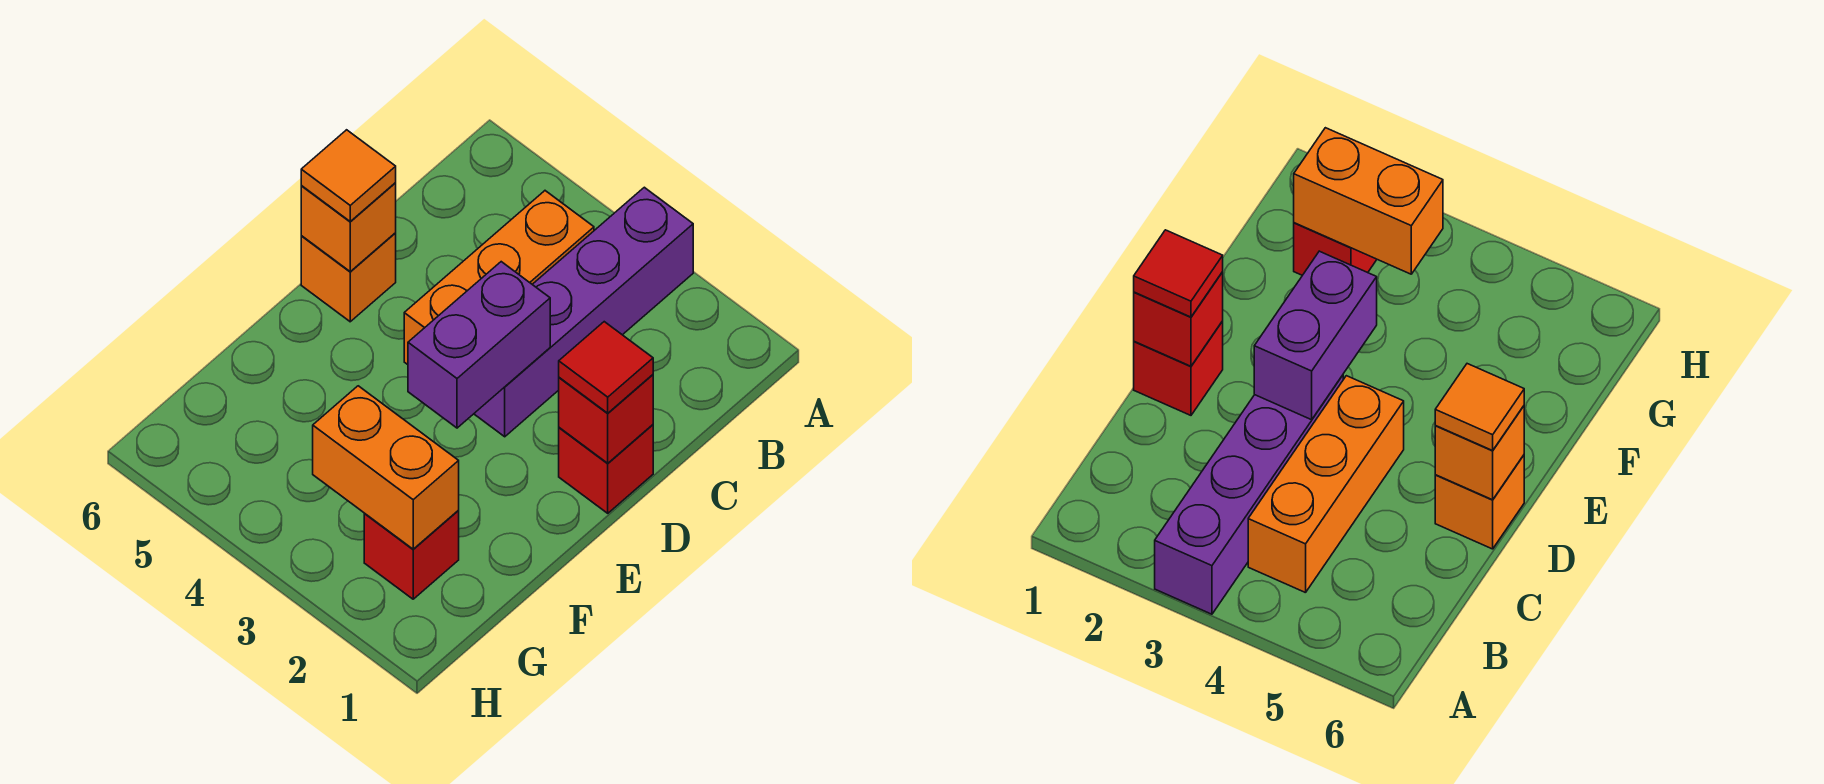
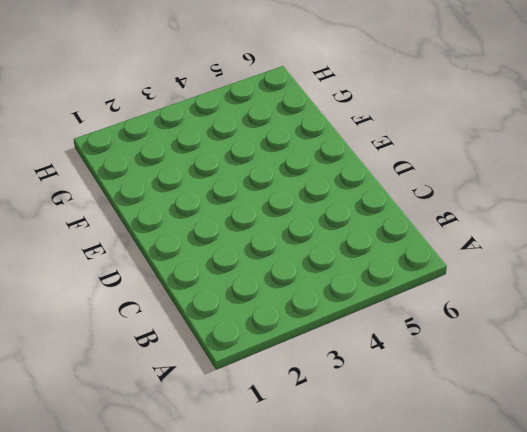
none -> purple 1x4 brick [474,187,693,437]
none -> orange 1x3 brick [404,191,594,365]

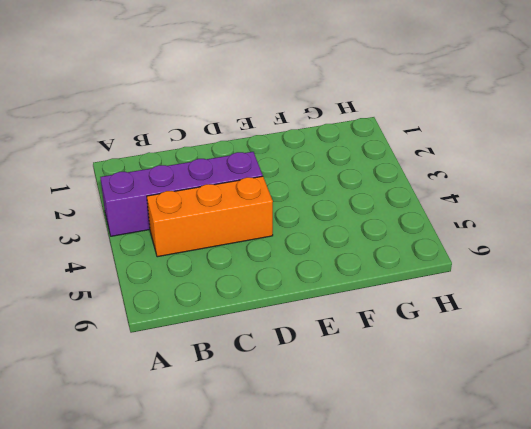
none -> red 1x1 brick [559,425,653,513]
none -> orange 1x1 brick [301,233,396,322]

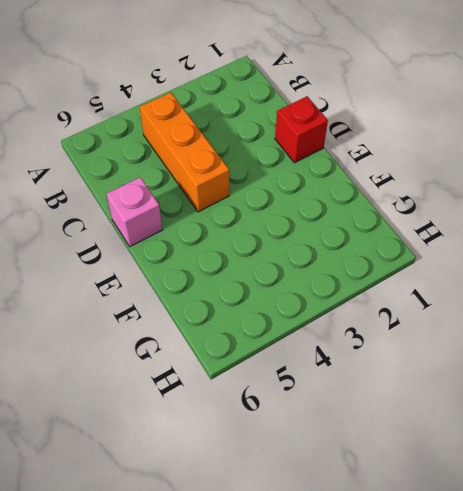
pink 1x1 brick [106,177,163,247] -> orange 1x1 brick [301,233,396,322]
none -> purple 1x4 brick [474,187,693,437]
none -> red 1x1 brick [364,511,459,599]

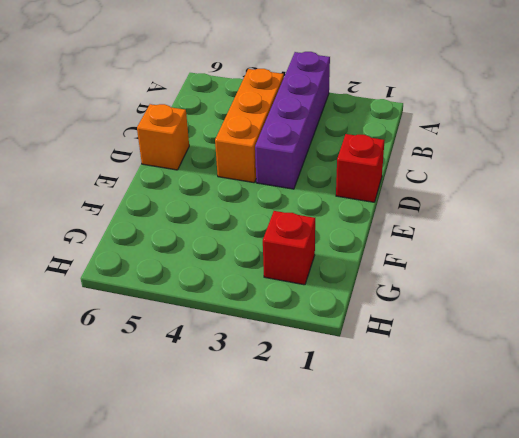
none -> red 1x1 brick [559,375,653,463]
none -> purple 1x2 brick [408,262,550,428]

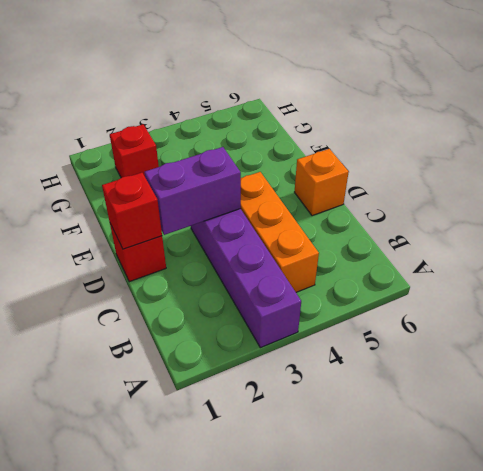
purple 1x2 brick [144,147,241,235] -> purple 1x2 brick turned to [408,262,550,428]
none -> orange 1x1 brick [301,183,396,271]
none -> orange 1x2 brick [313,386,459,549]

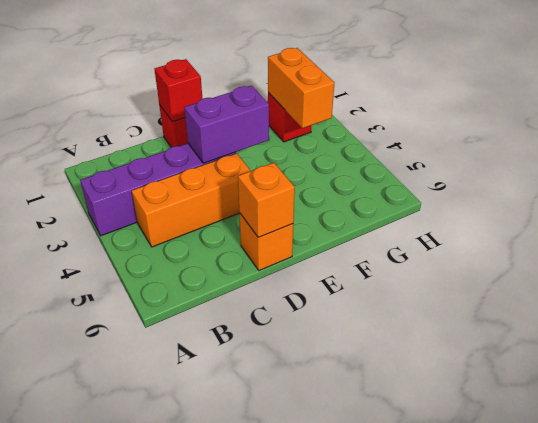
none -> red 1x1 tile [559,322,653,413]
none -> orange 1x1 tile [301,130,396,222]

